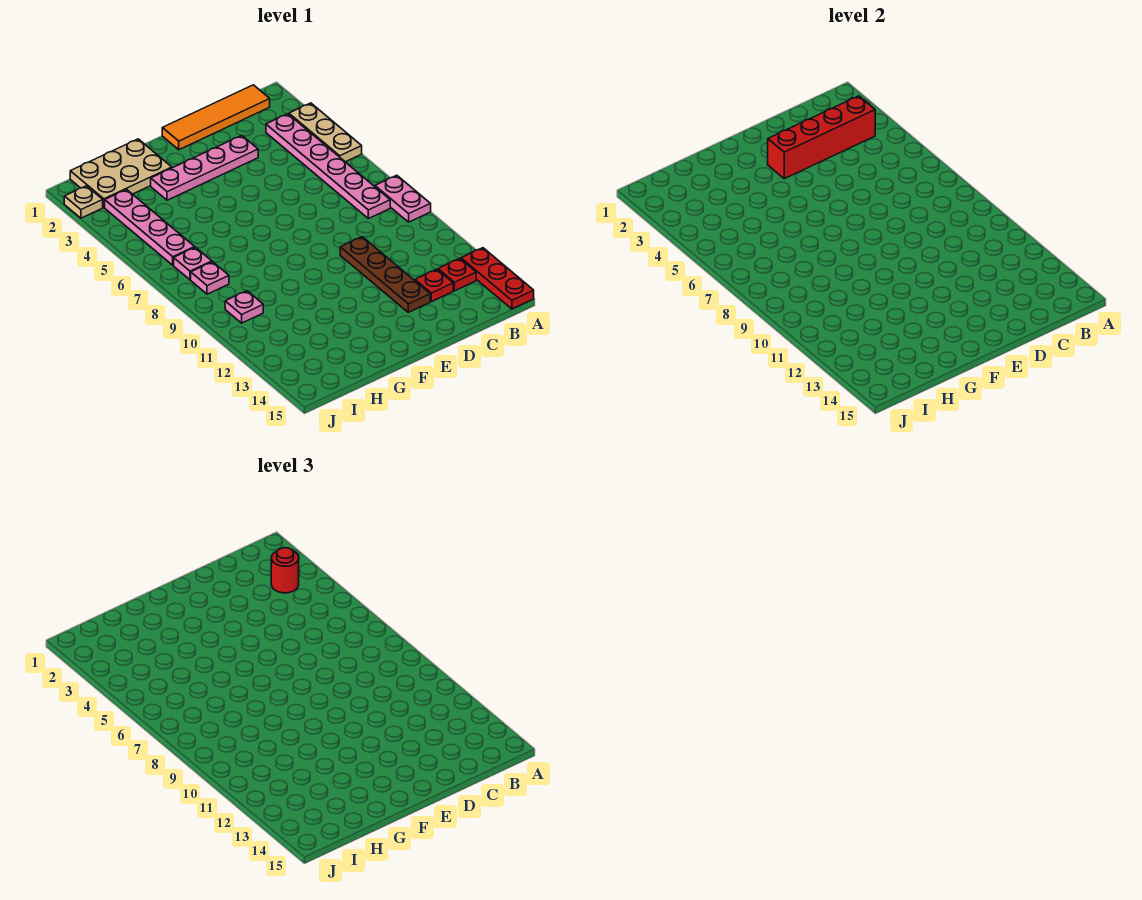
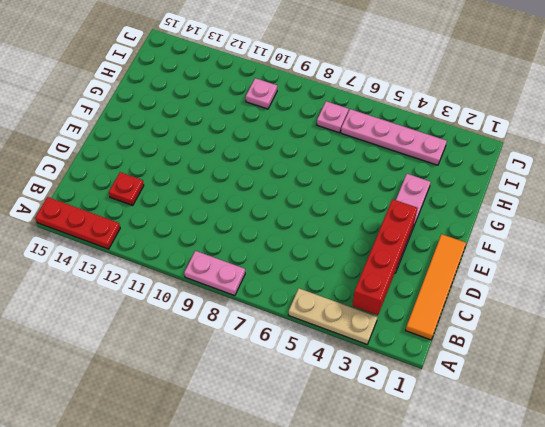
none -> pink 1x6 plate [266,114,390,219]
none -> red 1x1 plate [438,259,476,291]
none -> brown 1x4 plate [340,237,430,312]

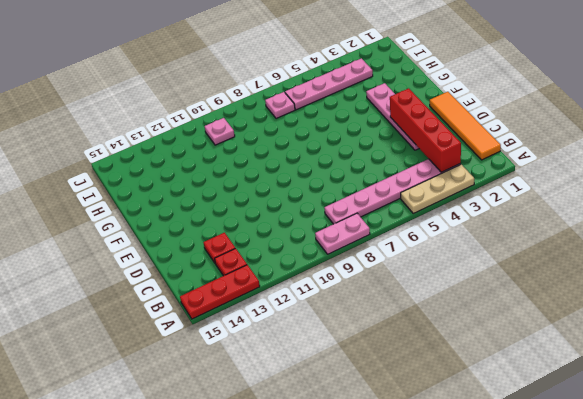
none -> brown 1x4 plate [340,237,430,312]
none -> tan 2x3 plate [70,139,172,207]
none -> pink 1x1 plate [191,262,229,294]

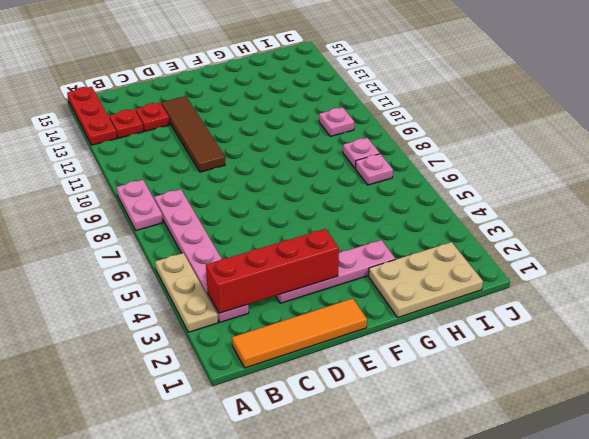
brown 1x4 tile [162,96,225,172] -> brown 1x4 plate [340,237,430,312]
none -> pink 1x4 plate [105,190,195,265]
none -> tan 1x1 plate [64,186,103,218]
none -> red 1x1 round brick [271,548,299,593]

